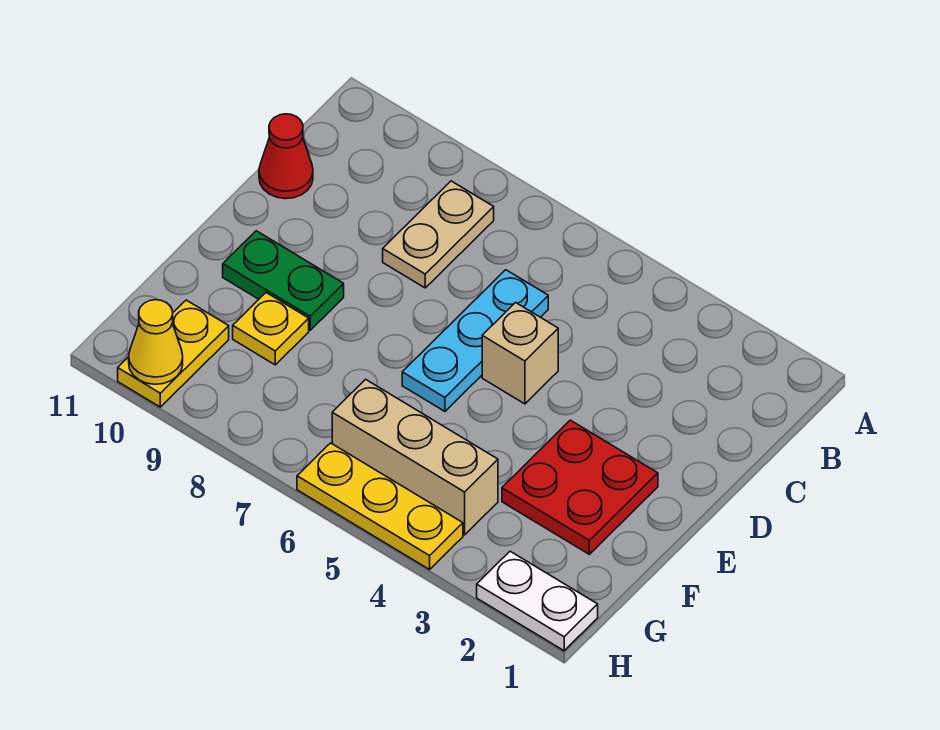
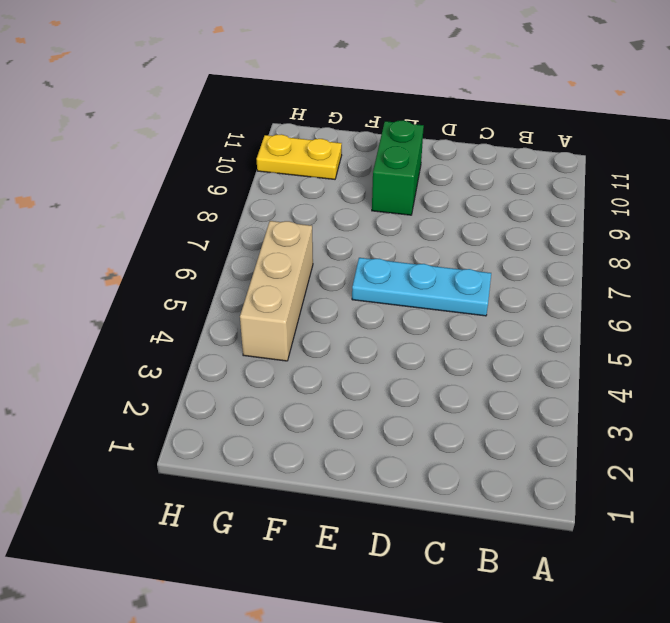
green 1x2 brick [372,120,424,215] -> green 1x2 plate [223,231,344,330]
none -> tan 1x2 plate [383,181,494,288]
none -> red 1x1 cone [259,114,313,199]
none -> tan 1x1 brick [482,303,558,404]

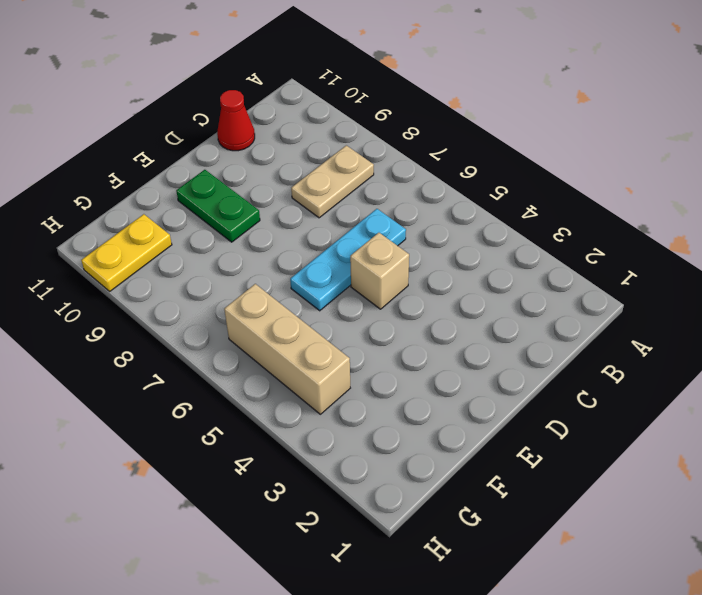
none -> red 2x2 plate [502,420,658,554]
none -> yellow 1x1 plate [233,293,309,365]
none -> white 1x2 plate [477,551,598,651]

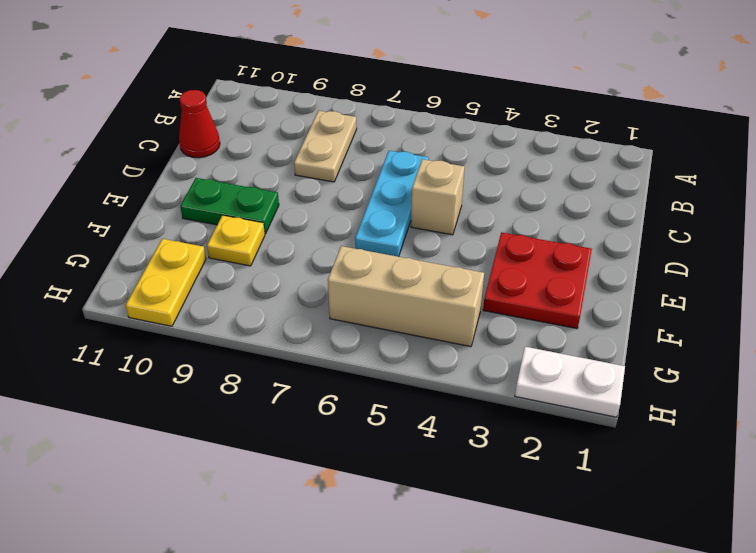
none -> yellow 1x3 plate [297,443,463,569]
none -> yellow 1x1 cone [129,300,183,384]

